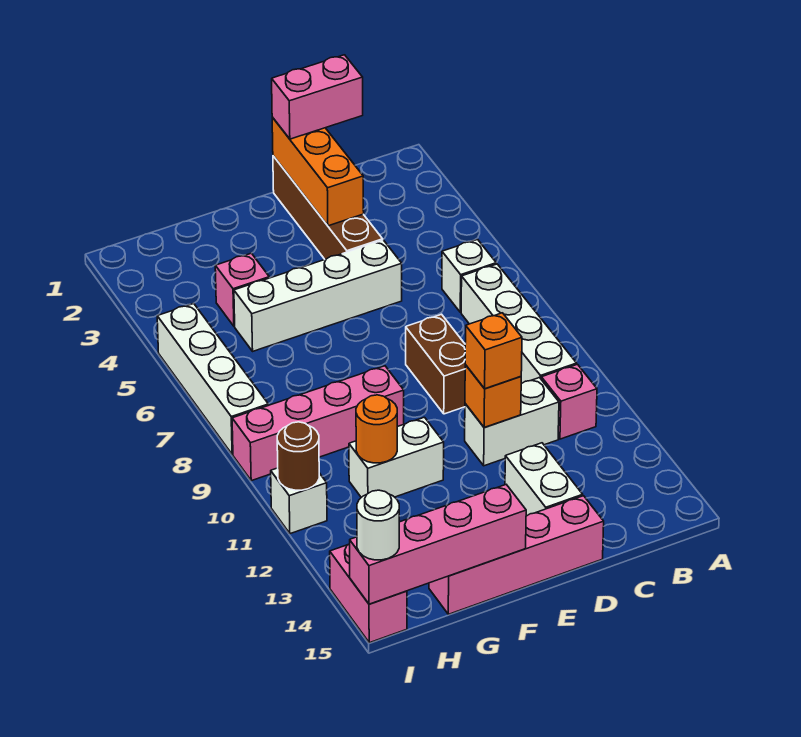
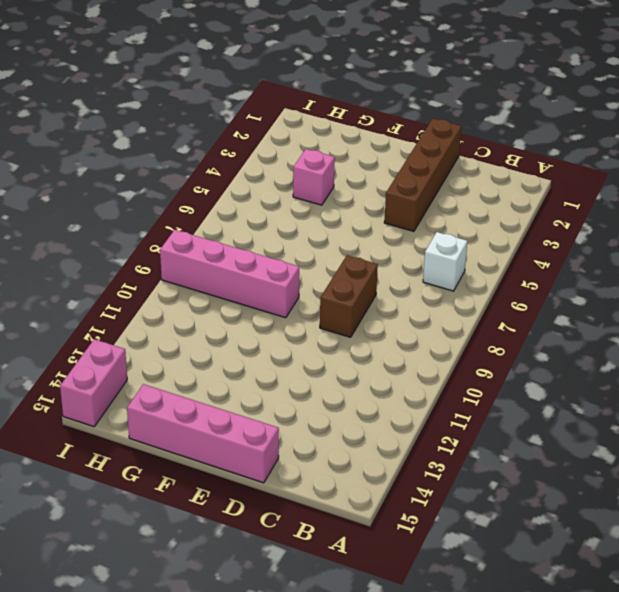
none -> white 1x4 brick [461,264,577,384]
none -> pink 1x1 brick [541,364,597,439]
none -> white 1x2 brick [465,378,559,466]

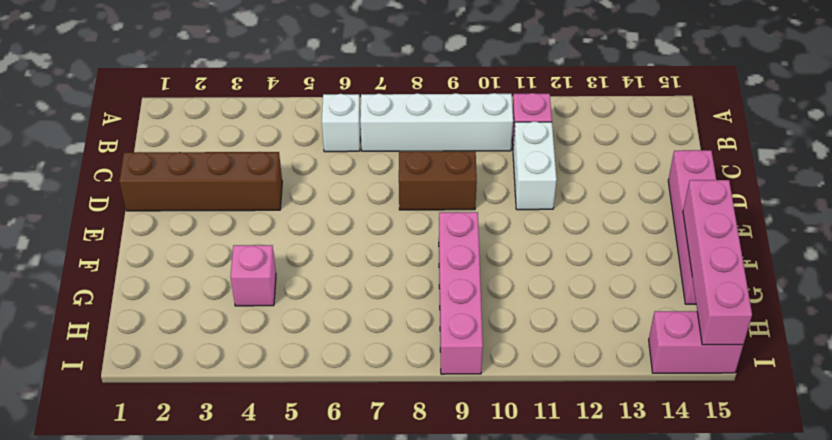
none -> white 1x4 brick [234,240,402,351]
none -> white 1x2 brick [505,443,583,516]
none -> white 1x2 brick [349,417,444,497]

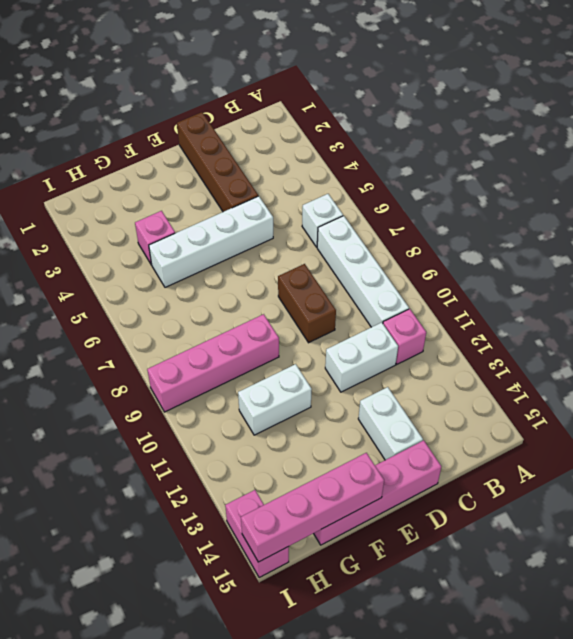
none -> white 1x4 brick [157,303,268,455]
none -> white 1x1 brick [271,468,327,534]
none -> orange 1x3 brick [272,117,364,226]

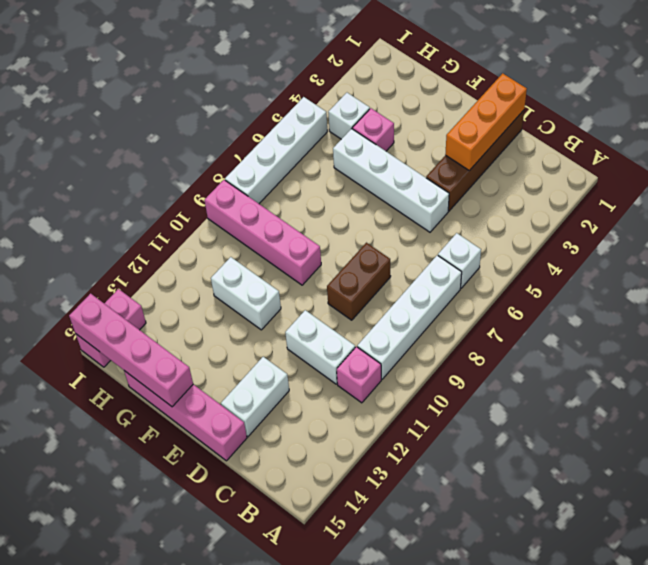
white 1x1 brick [328,93,370,139] -> white 1x1 brick moved to [271,468,327,534]
none -> orange 1x1 brick [465,365,521,428]
none -> orange 1x1 round brick [356,395,397,463]
none -> brown 1x1 round brick [277,422,319,490]

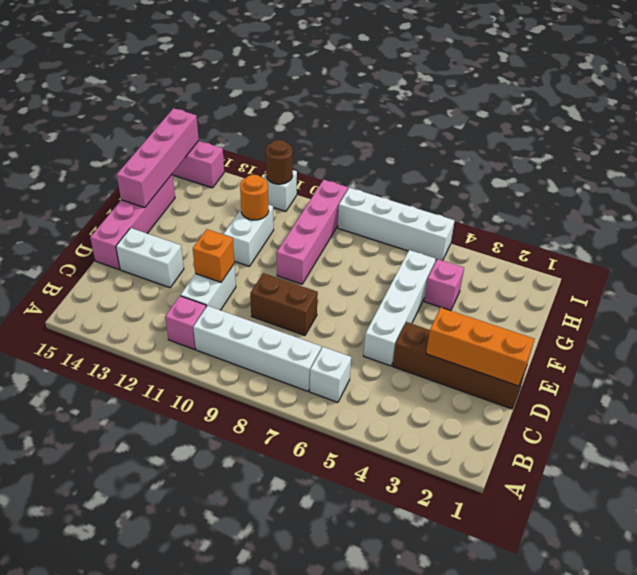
none -> pink 1x2 brick [272,55,363,139]
none -> orange 1x1 brick [465,313,522,389]
none -> white 1x1 round brick [357,490,399,560]

